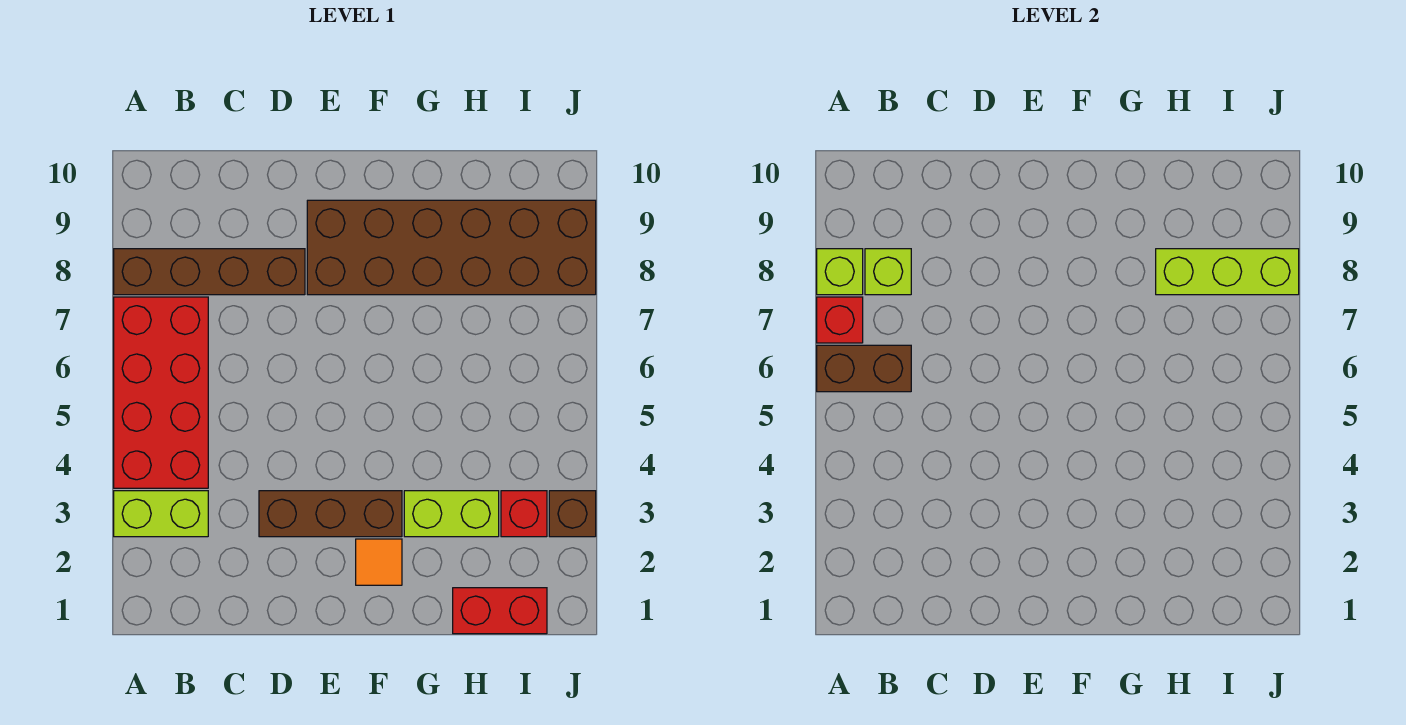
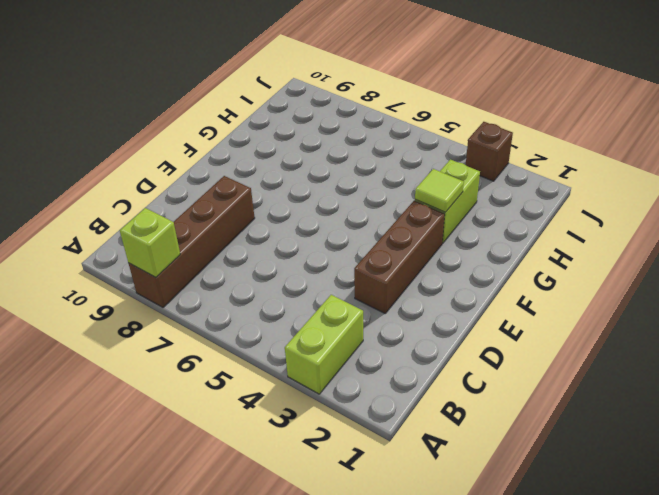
lime 1x1 tile [415,169,464,212] -> none
none -> red 2x4 brick [114,297,208,488]
none -> brown 2x6 brick [307,200,596,295]
none -> orange 1x1 tile [356,539,402,585]

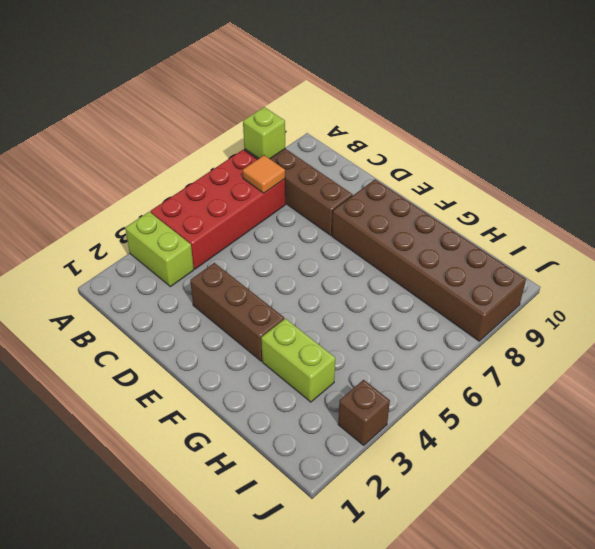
orange 1x1 tile [243,155,285,193] -> orange 1x1 tile moved to [356,539,402,585]
none -> red 1x2 brick [453,588,547,634]
none -> red 1x1 brick [501,491,547,537]
none -> brown 1x2 brick [817,345,911,392]

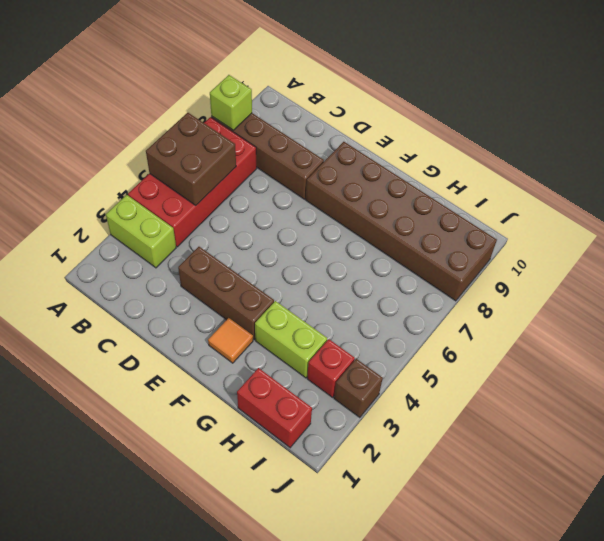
brown 2x2 brick [146,113,236,205] -> brown 1x2 brick [817,345,911,392]
none -> red 1x1 brick [817,297,863,343]
none -> lime 1x1 brick [865,249,911,295]
none -> lime 1x3 brick [1156,249,1299,295]

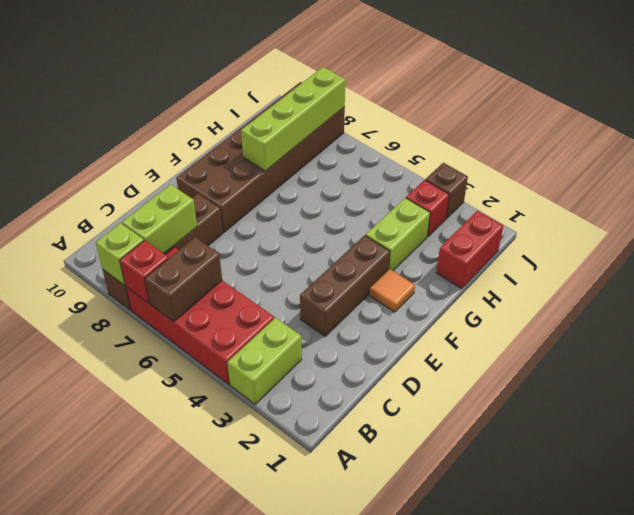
lime 1x2 brick [122,184,197,253] -> lime 1x1 brick [865,249,911,295]
lime 1x4 brick [241,67,345,171] -> lime 1x3 brick [1156,249,1299,295]

